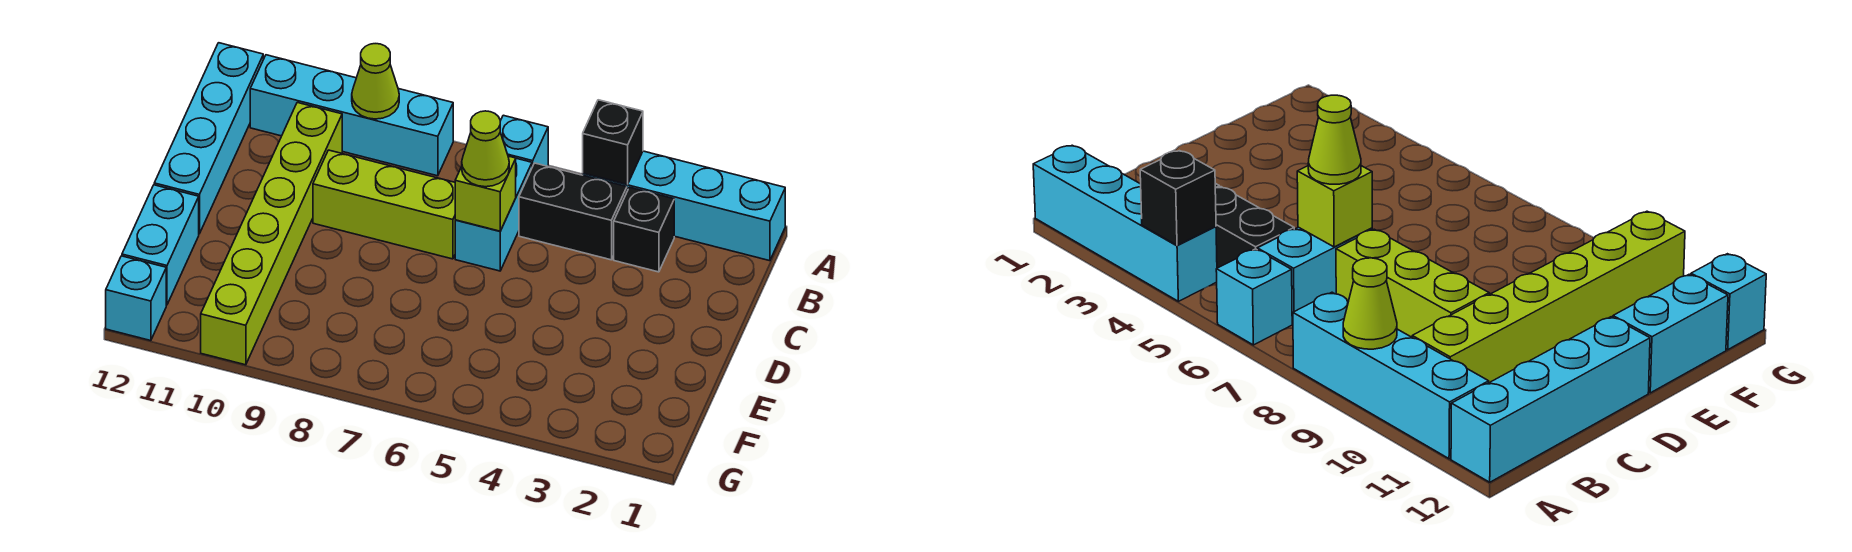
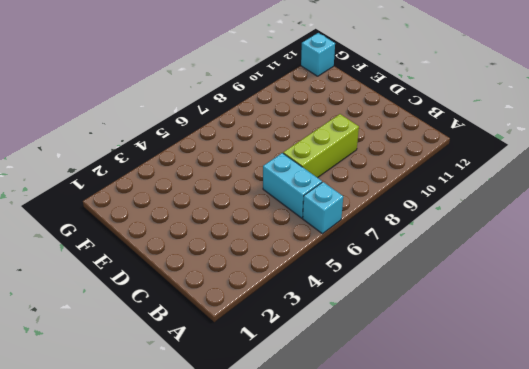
none -> cyan 1x4 brick [583,151,785,261]
none -> cyan 1x4 brick [250,55,453,176]
none -> cyan 1x4 brick [154,43,263,234]

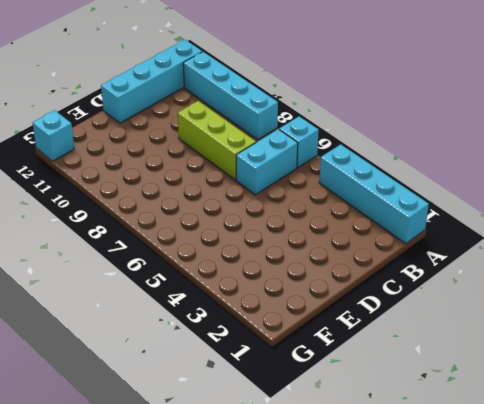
none -> black 1x1 brick [614,187,674,272]
none -> black 1x2 brick [519,163,627,260]
none -> lime 1x6 brick [201,102,342,365]

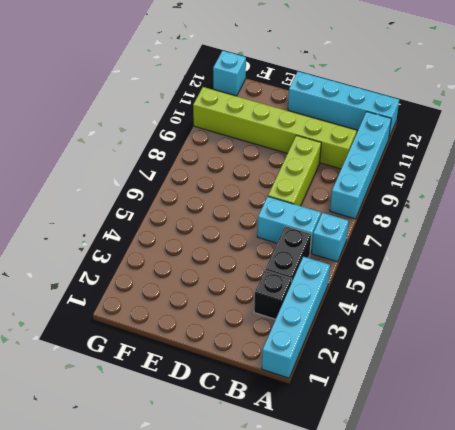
none -> cyan 1x2 brick [122,185,199,305]
none -> black 1x1 brick [583,100,643,184]
none -> lime 1x1 cone [352,44,399,119]

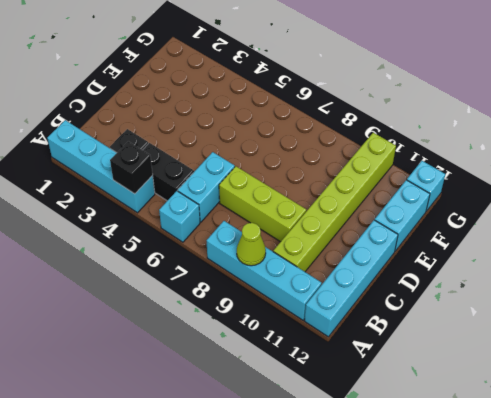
none -> lime 1x1 brick [455,156,516,231]
none -> lime 1x1 cone [462,111,509,187]

